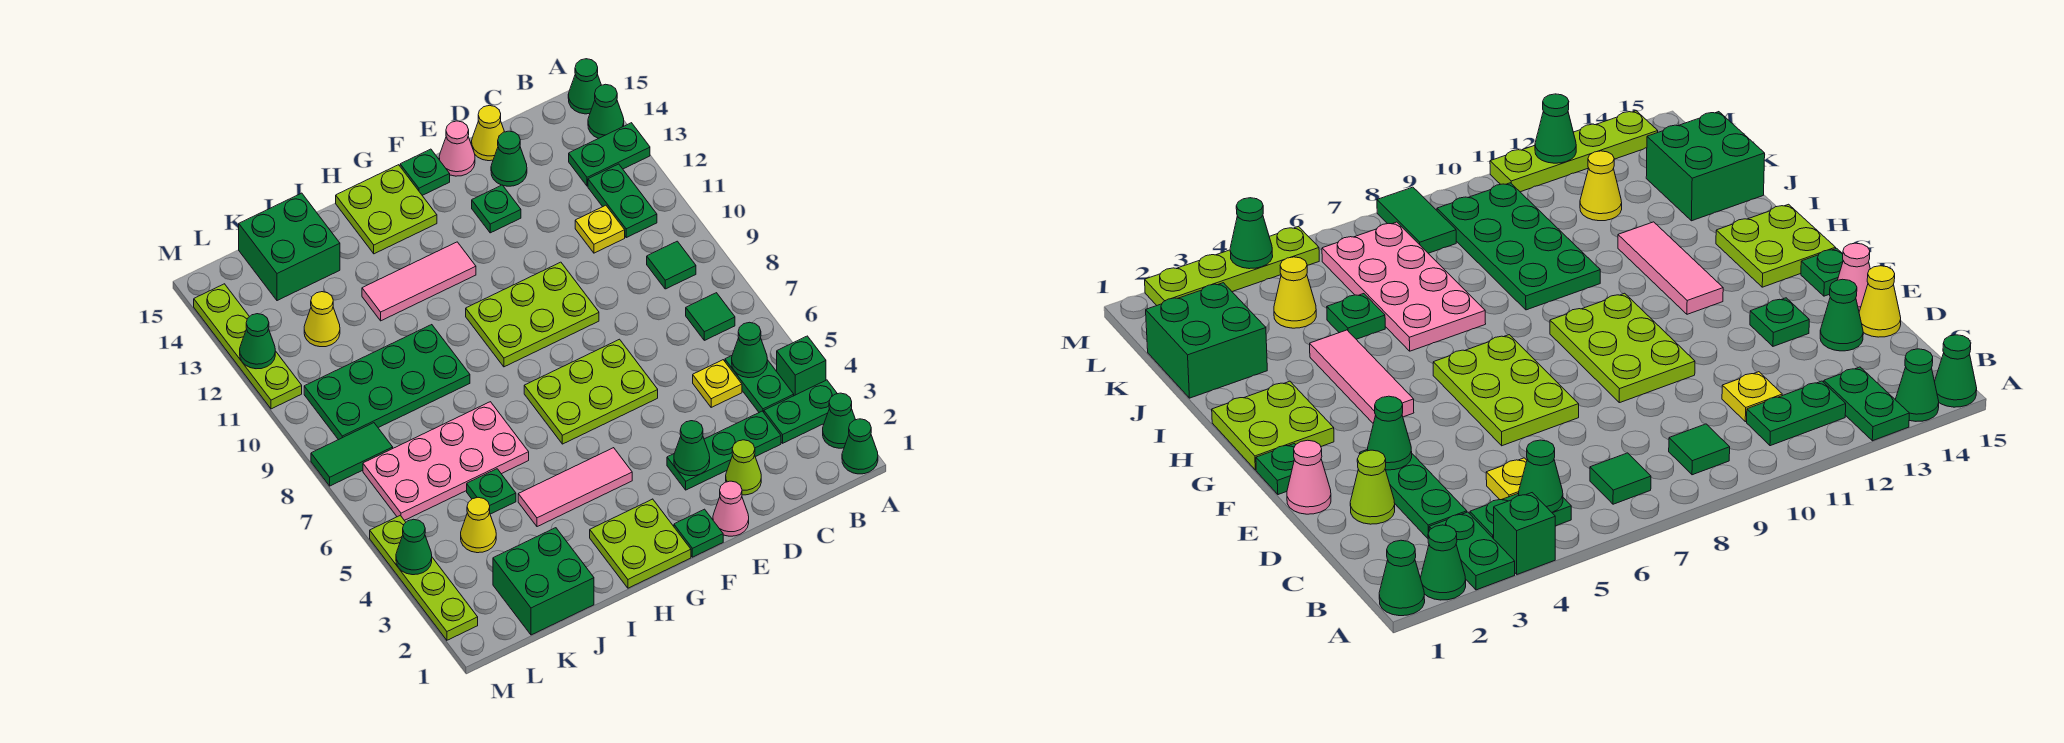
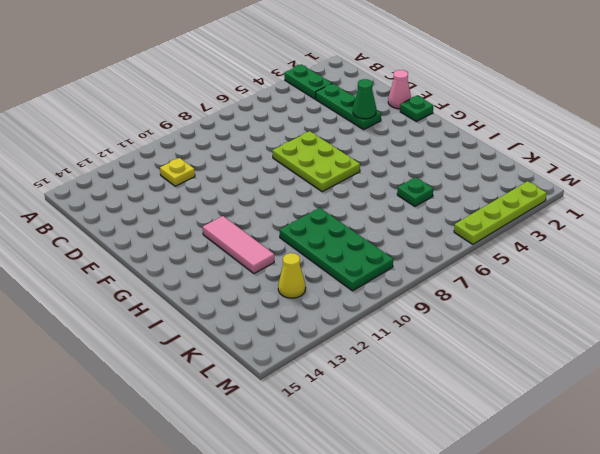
none -> green 1x1 cone [842,419,878,474]
none -> green 1x1 cone [823,393,856,448]
none -> green 1x1 brick [777,336,826,396]
none -> green 1x2 plate [569,123,650,186]

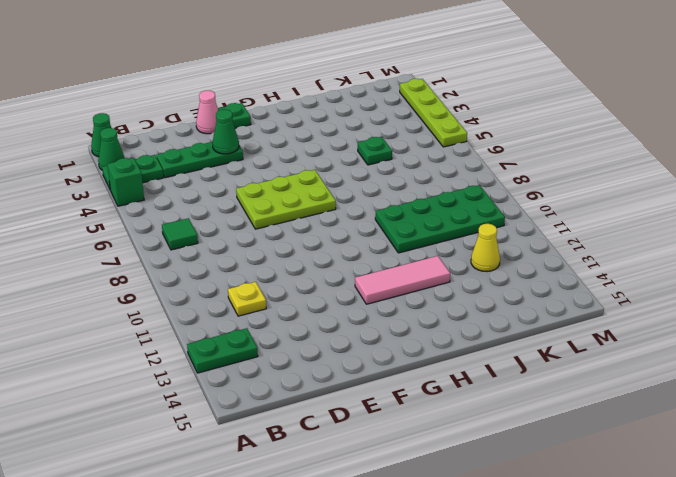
none -> green 1x1 cone [588,84,624,138]
none -> green 1x1 cone [568,59,601,114]
none -> green 1x2 plate [725,356,794,412]
none -> green 1x1 tile [647,241,696,289]

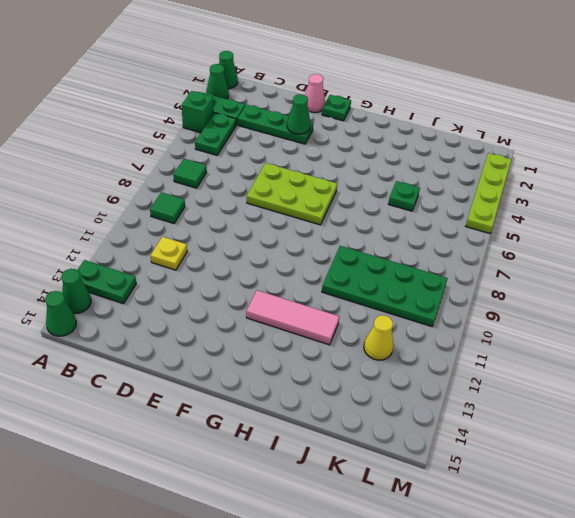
none -> green 1x2 plate [588,164,657,238]
none -> yellow 1x1 plate [693,360,742,407]
none -> lime 1x1 cone [726,440,761,495]
none -> green 1x1 cone [491,131,527,186]

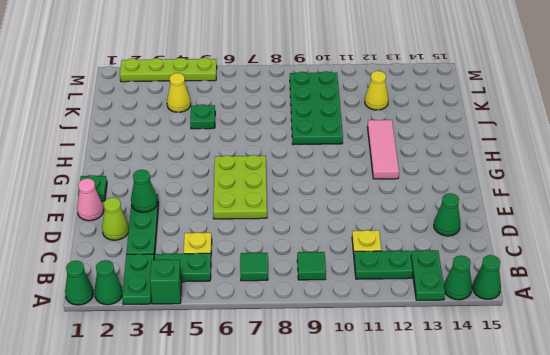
none -> yellow 1x1 cone [472,105,504,161]
none -> lime 2x3 plate [466,262,599,367]
none -> green 1x1 plate [472,185,521,233]
none -> pink 1x1 cone [439,121,475,176]

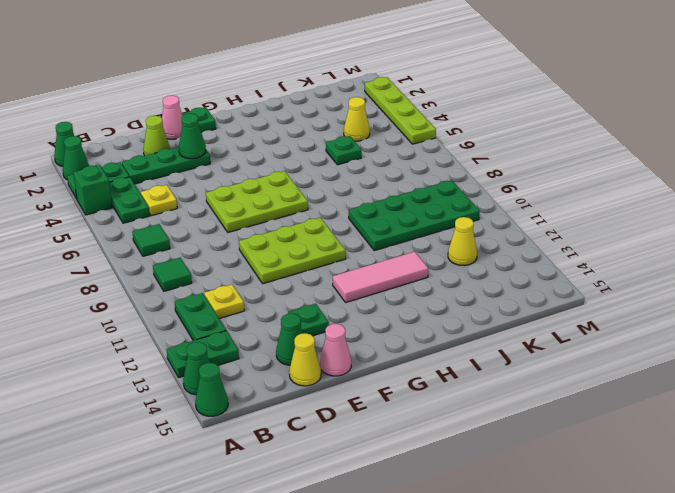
none -> green 1x1 plate [400,149,450,195]
none -> lime 2x2 plate [590,499,691,588]
none -> pink 1x3 tile [518,448,632,527]
none -> lime 2x2 plate [336,165,437,254]

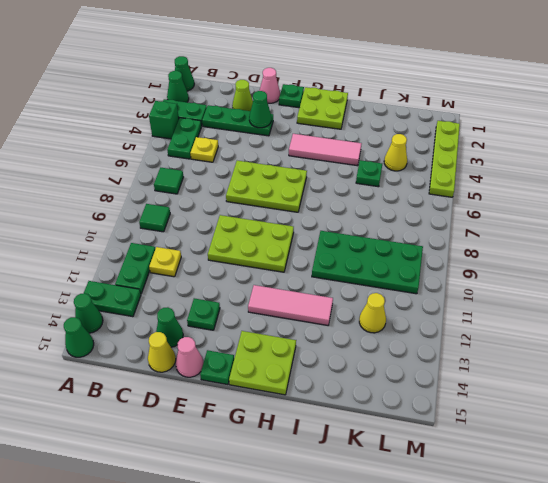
none -> pink 2x4 plate [363,402,529,520]
none -> green 2x2 brick [493,528,594,635]
none -> green 2x2 brick [239,193,340,301]
none -> green 1x2 tile [311,423,393,486]

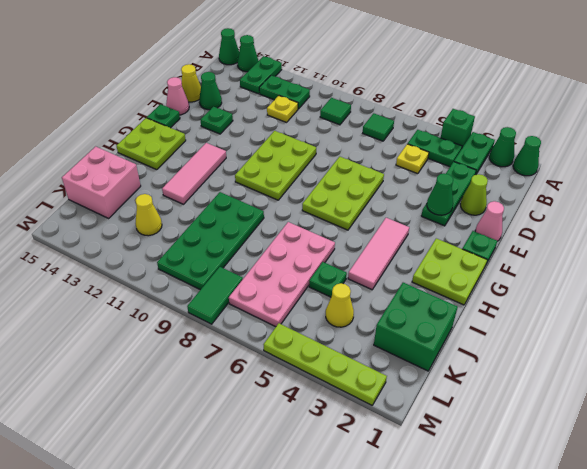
pink 2x2 brick [62,146,141,218] -> green 2x2 brick [239,193,340,301]
none -> lime 1x4 plate [194,284,302,409]
none -> green 1x1 cone [732,322,767,378]
none -> green 1x1 cone [396,519,432,575]
none -> green 1x1 cone [240,314,275,369]

